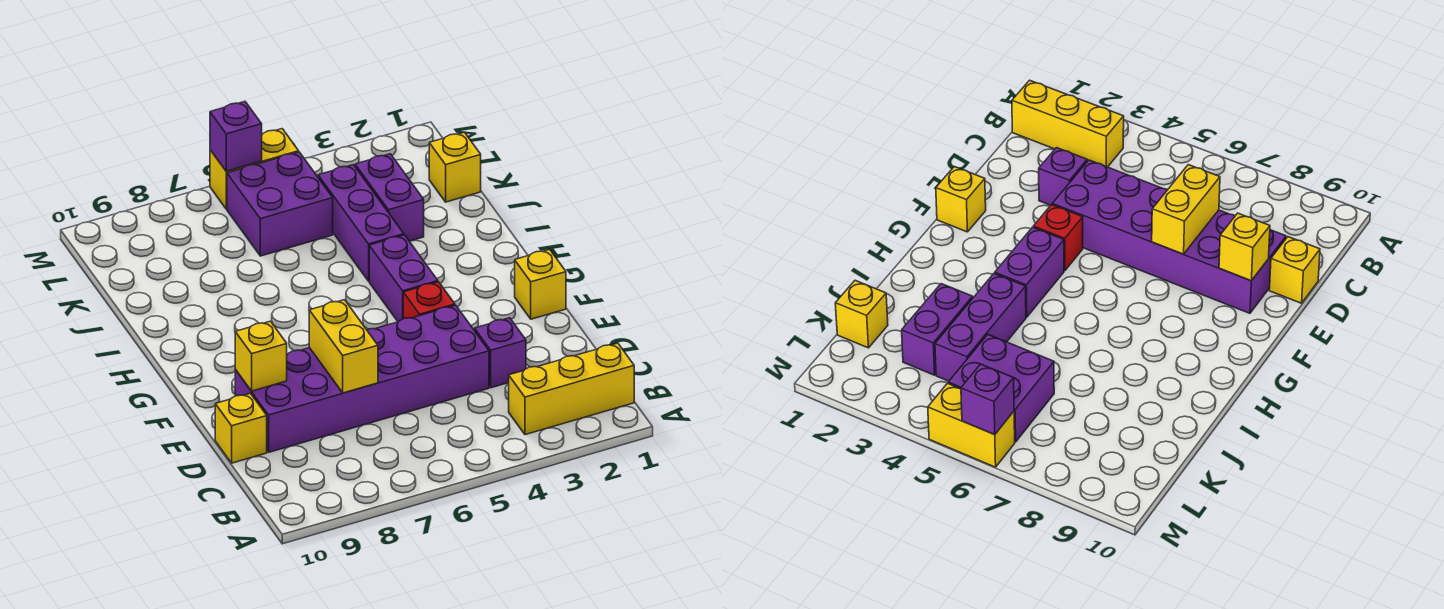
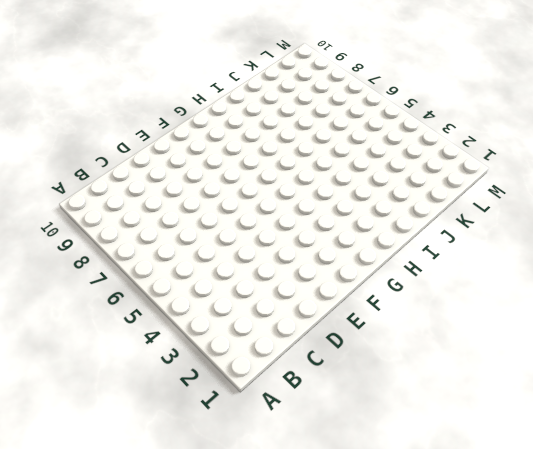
none -> yellow 1x3 brick [509,343,634,435]
none -> purple 1x1 brick [475,318,526,388]
none -> purple 2x6 brick [235,305,489,452]

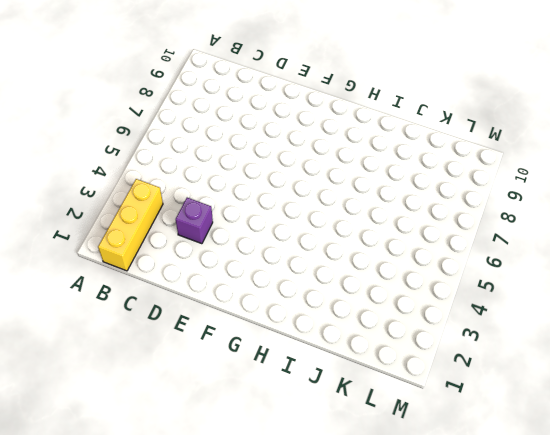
none -> purple 2x6 brick [235,305,489,452]
none -> yellow 1x1 brick [215,393,267,463]
none -> yellow 1x1 brick [515,249,566,319]

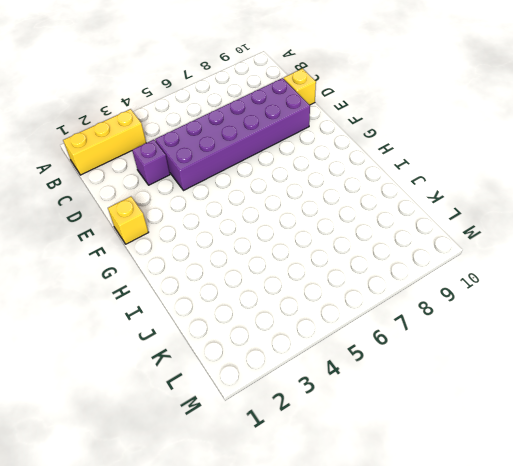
none -> red 1x1 brick [403,282,455,319]
none -> purple 1x2 brick [369,235,438,322]
none -> purple 1x3 brick [318,165,404,281]

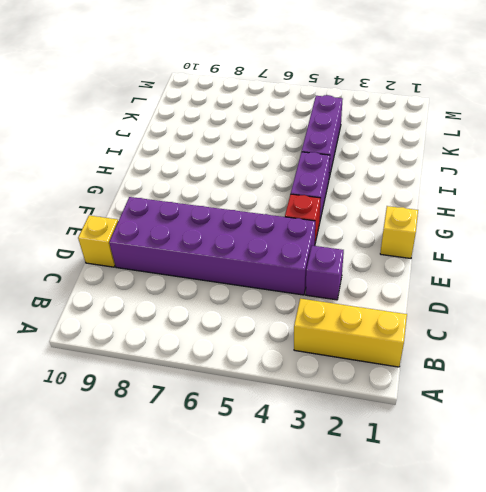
none -> purple 1x2 brick [355,154,424,241]
none -> yellow 1x1 brick [429,132,481,202]
none -> purple 2x2 brick [227,152,333,256]

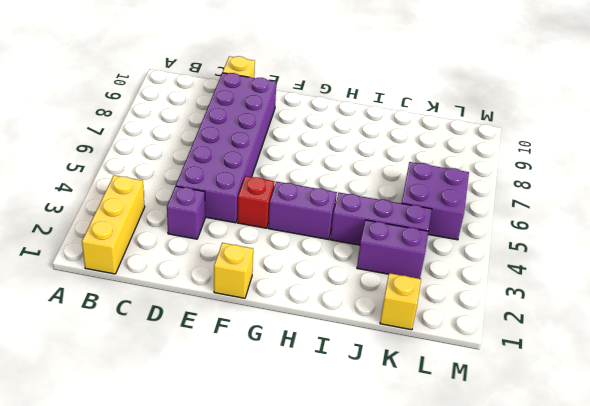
none -> yellow 1x2 brick [210,129,299,209]
none -> yellow 1x2 brick [309,300,378,393]
none -> yellow 1x1 brick [235,321,287,391]

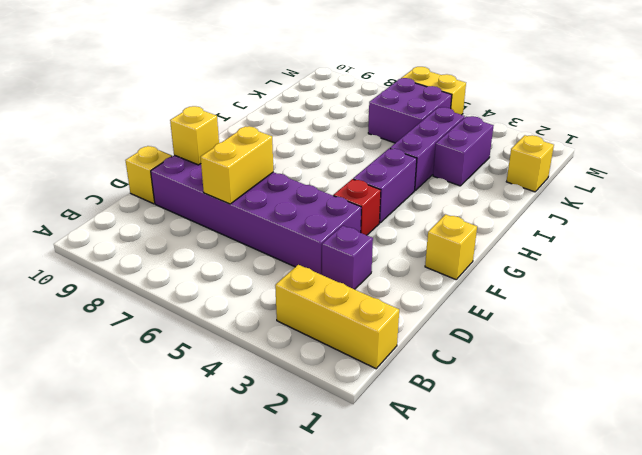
none -> purple 1x1 brick [210,102,262,171]

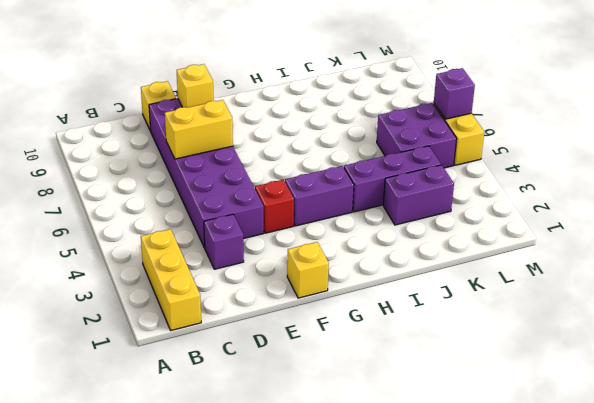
none -> yellow 1x1 brick [429,132,481,202]

